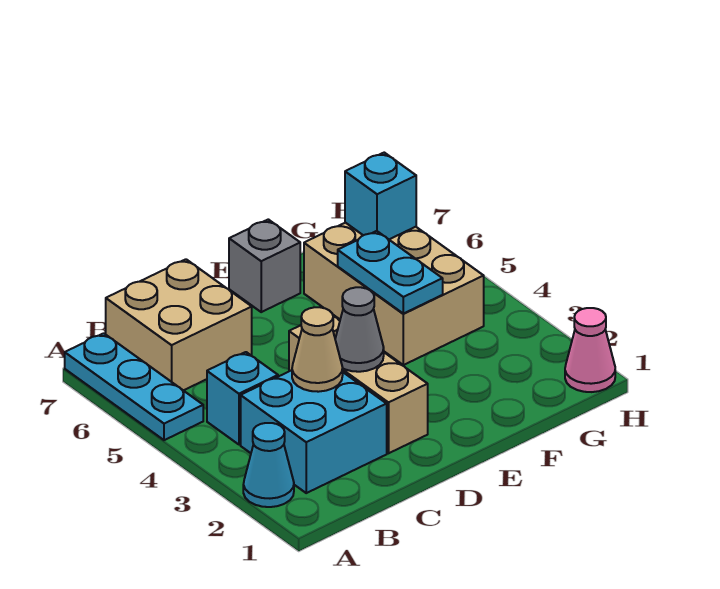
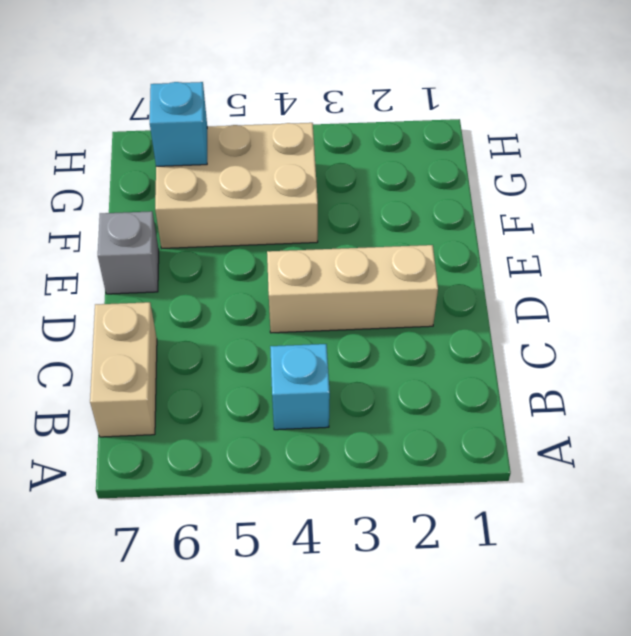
tan 1x2 brick [90,302,157,437] -> tan 2x2 brick [106,259,252,390]
none -> cyan 1x1 cone [243,423,294,507]
none -> cyan 1x3 plate [65,333,203,440]
none -> cyan 2x2 brick [241,370,387,493]

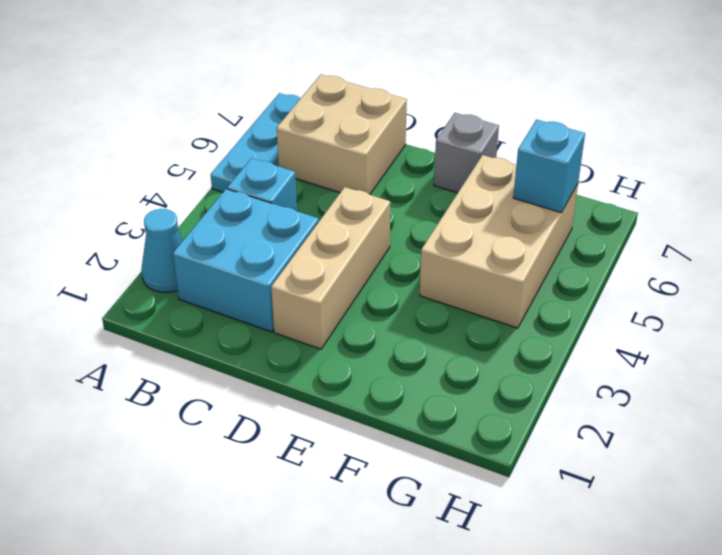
none -> pink 1x1 cone [565,308,615,392]
none -> tan 1x1 cone [292,307,343,392]
none -> grey 1x1 cone [335,287,384,372]

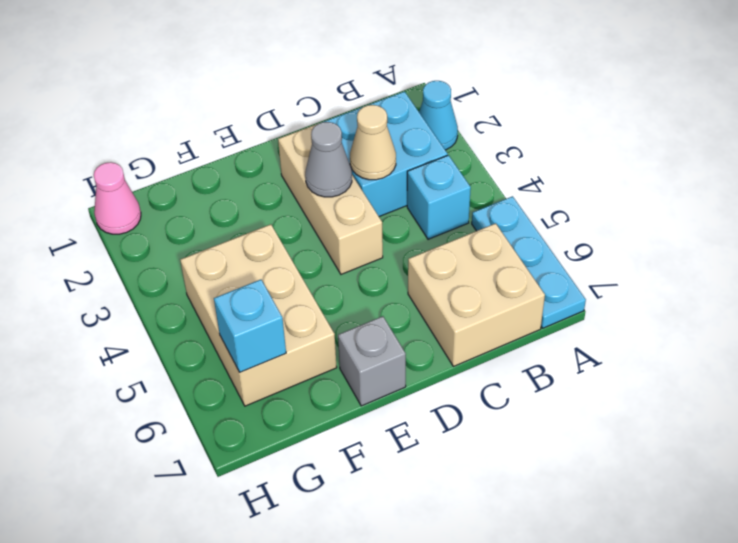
none -> cyan 1x2 plate [338,231,443,314]

